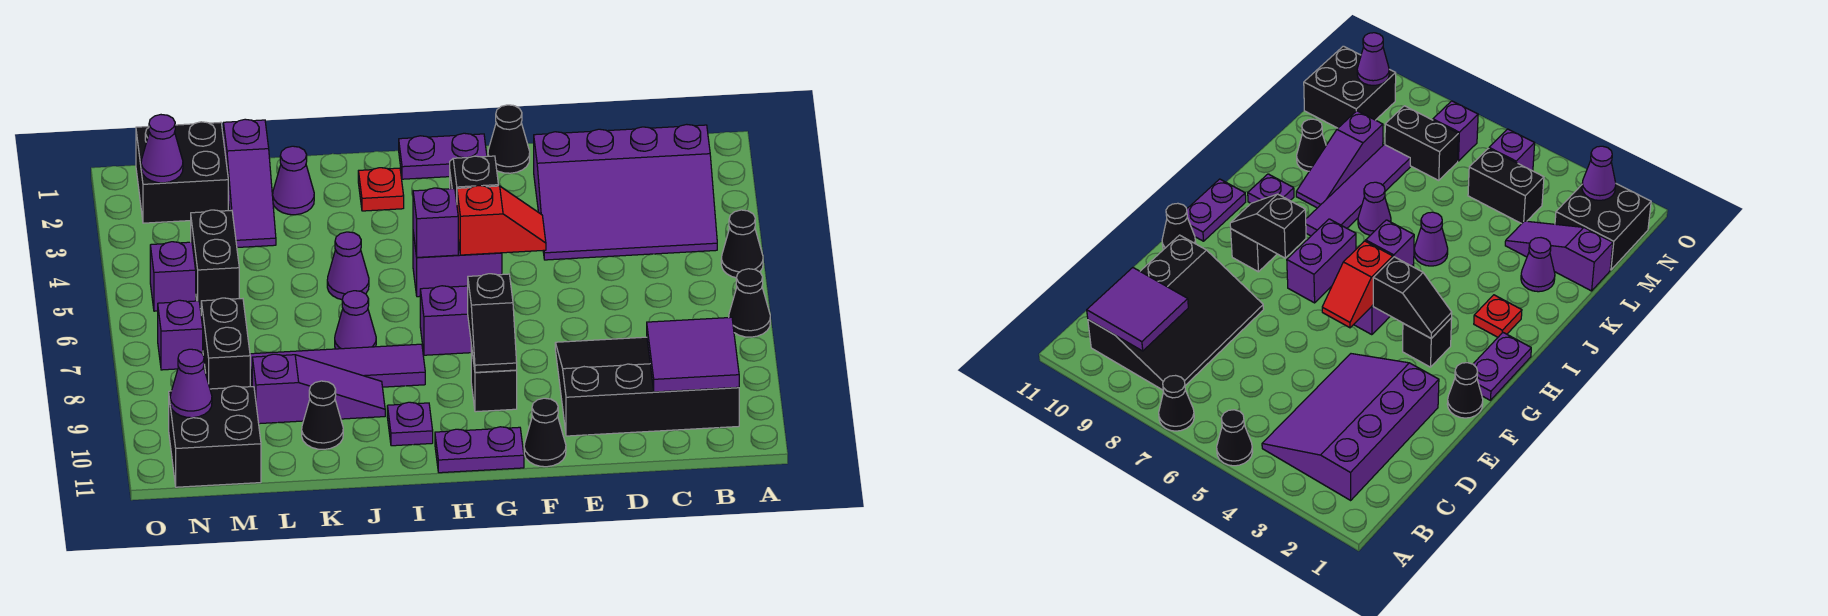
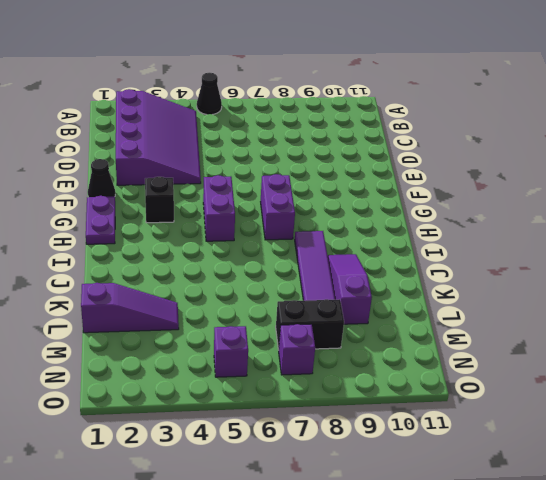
none -> black 1x1 cone [729,269,770,337]
none -> black 3x4 slope [555,337,739,436]
none -> black 1x1 cone [524,398,566,467]
none -> black 1x1 brick [471,346,517,412]

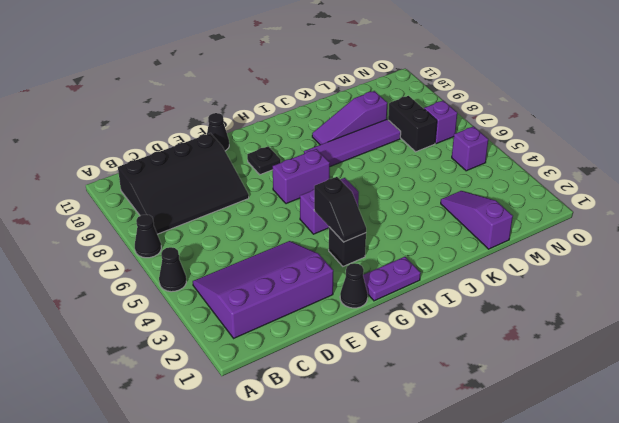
black 1x1 plate [247,146,281,175] -> black 1x1 brick [471,346,517,412]
none -> purple 1x2 plate [435,427,524,473]
none -> red 1x1 plate [358,168,404,211]
none -> purple 1x1 plate [387,402,433,446]
none -> purple 1x1 cone [327,232,369,300]

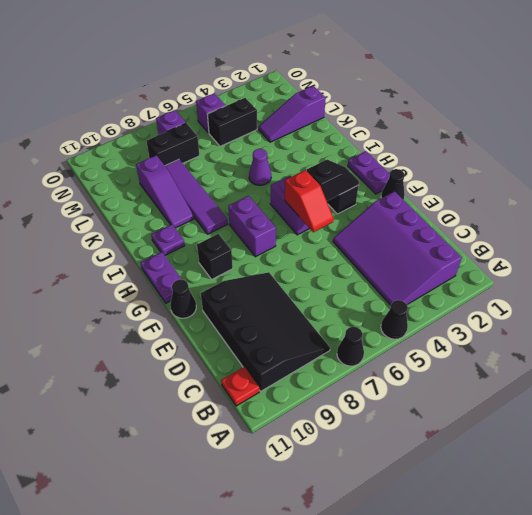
red 1x1 plate [221,367,259,406] -> red 1x1 plate moved to [358,168,404,211]
none -> purple 1x1 cone [335,291,376,349]
none -> purple 1x1 cone [273,146,314,215]
none -> black 1x1 cone [302,381,343,449]
none -> black 2x2 brick [136,122,228,223]

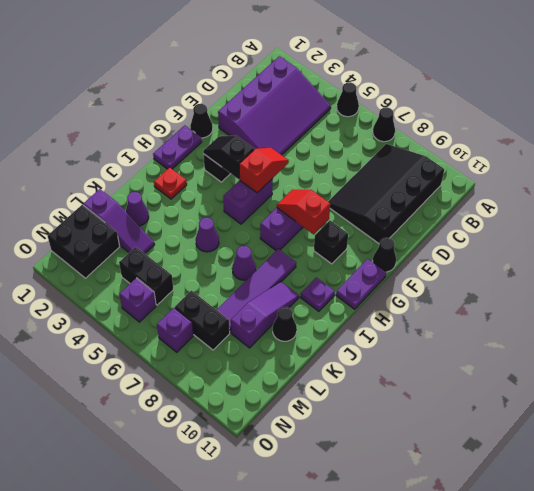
red 1x2 slope [277,190,330,234] -> black 1x2 slope [468,274,517,372]
none -> black 2x2 brick [169,386,261,487]
none -> purple 2x2 tile [647,317,739,392]
none -> purple 1x1 brick [413,188,458,257]
none -> purple 1x1 cone [141,115,183,183]

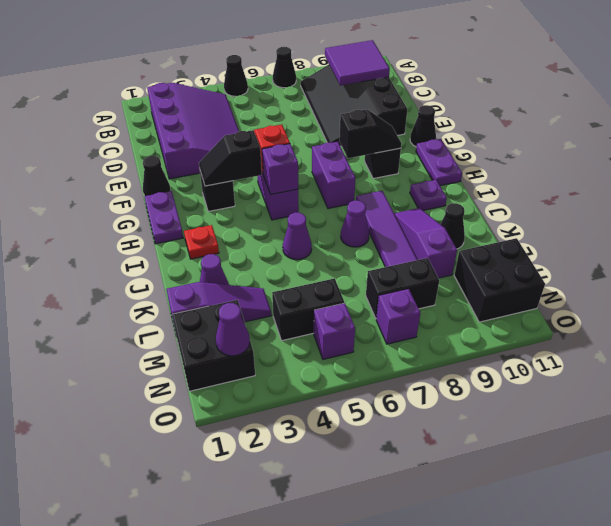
none -> purple 1x1 cone [170,349,212,418]

